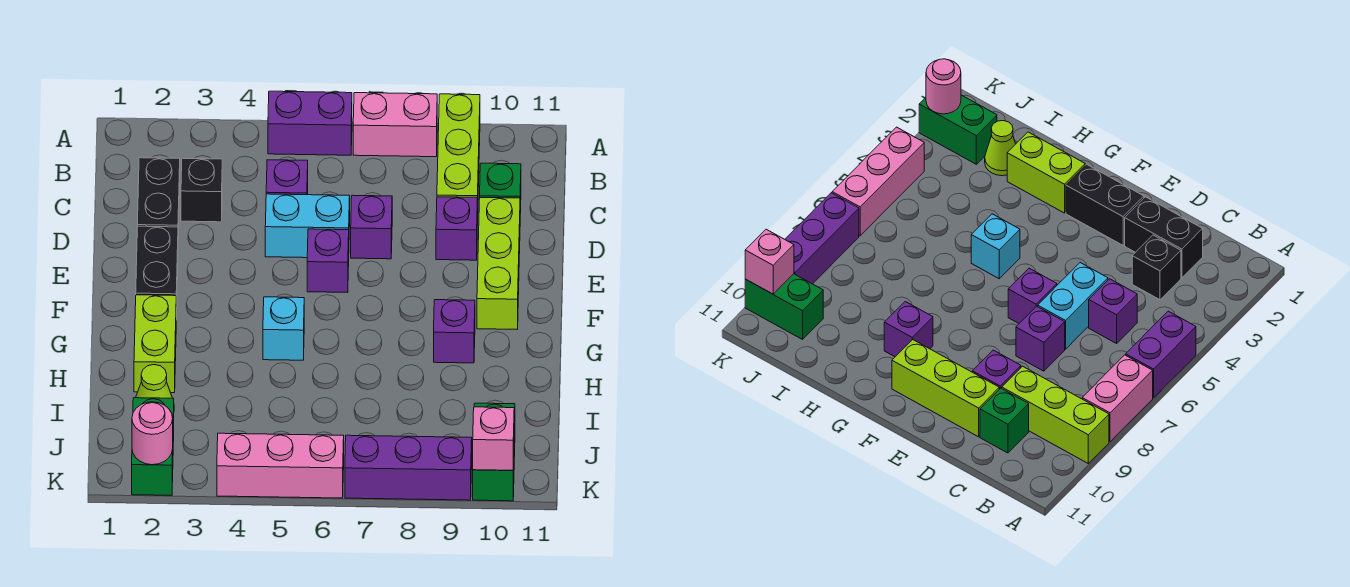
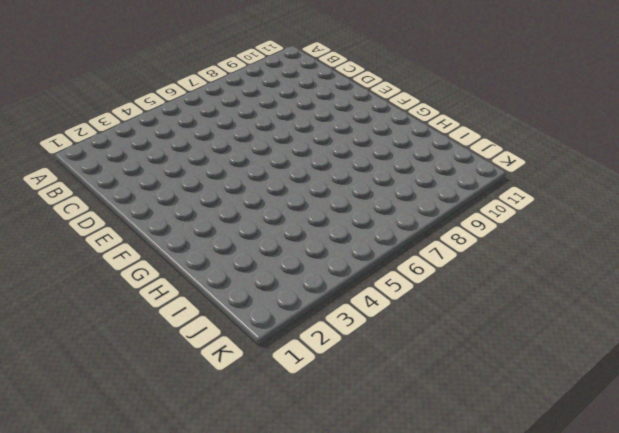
none -> purple 1x2 brick [268,91,352,155]
none -> pink 1x2 brick [353,93,437,157]
none -> lime 1x3 brick [437,94,480,226]

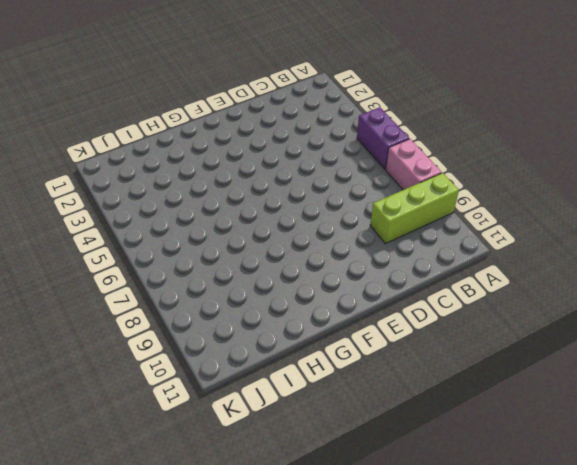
none -> black 1x2 brick [137,158,180,239]
none -> black 1x1 brick [181,158,222,222]
none -> purple 1x1 brick [266,160,308,195]

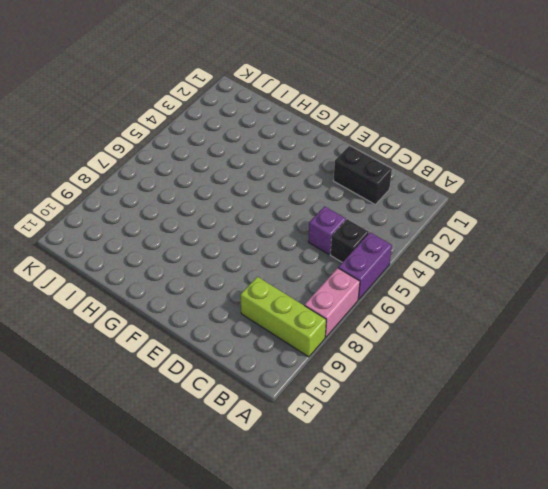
black 1x1 brick [331,219,369,262] -> black 1x1 brick moved to [181,158,222,222]
none -> green 1x1 brick [480,163,521,213]
none -> cyan 1x2 brick [265,194,350,258]
none -> purple 1x1 brick [351,195,392,259]

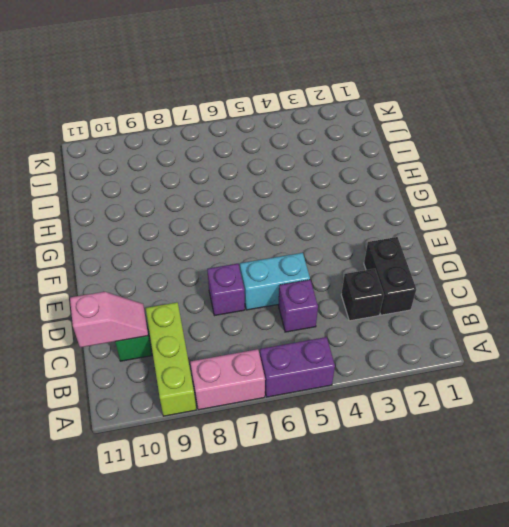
pink 1x2 slope [70,292,148,347] -> none
none -> purple 1x1 brick [436,197,477,260]
none -> lime 1x3 brick [477,198,520,329]
none -> black 1x2 brick [136,226,178,320]

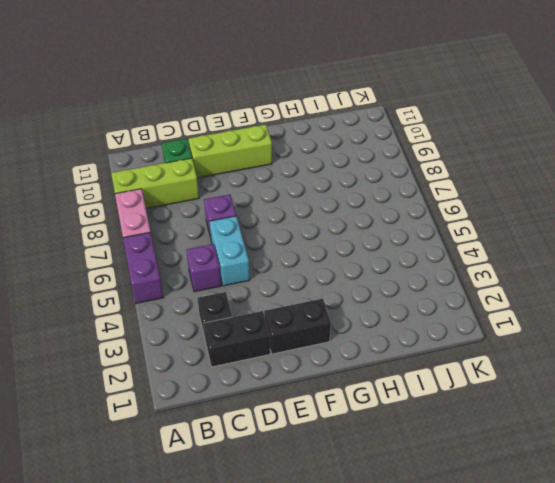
none -> purple 1x1 brick [436,197,477,260]
none -> purple 1x1 brick [307,229,349,293]
none -> lime 1x2 brick [134,295,176,393]

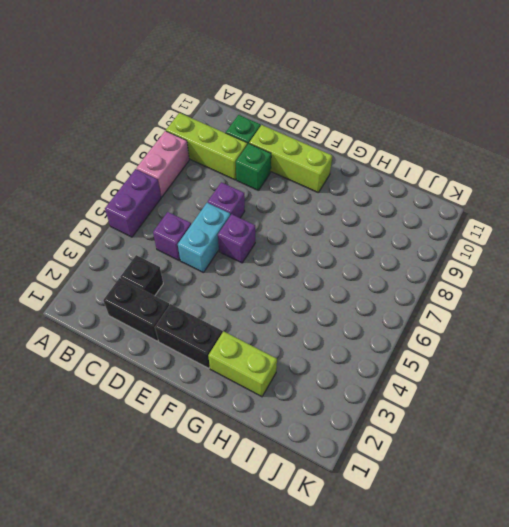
green 1x1 brick [236,144,271,191] -> purple 1x1 brick [436,197,477,260]
none -> cyan 1x1 brick [263,297,304,360]
none -> purple 1x1 brick [434,300,475,363]
none -> lime 1x1 cone [136,365,172,398]

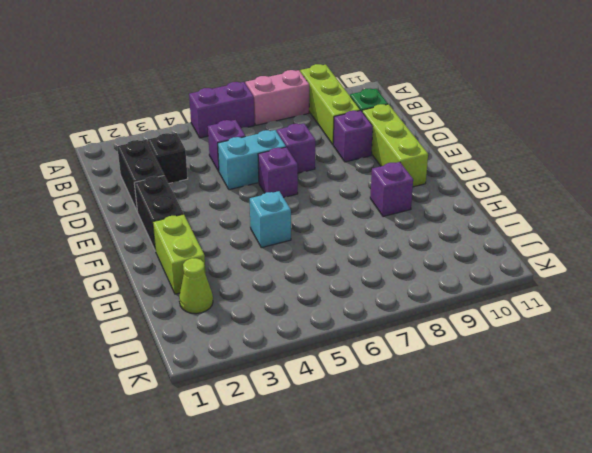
none -> green 1x2 brick [132,398,174,495]
none -> green 1x2 brick [473,403,515,501]
none -> pink 1x3 brick [217,433,344,498]

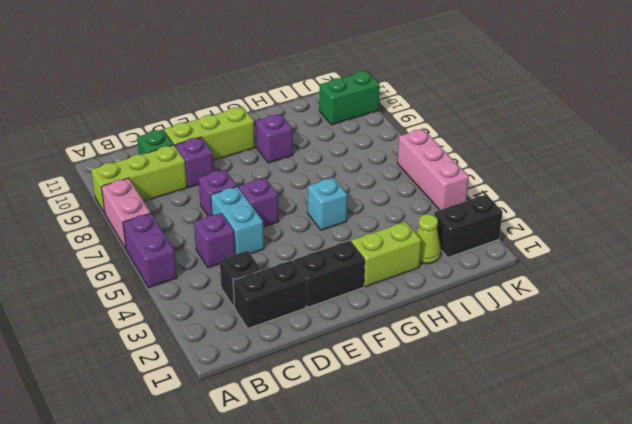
black 1x2 brick [434,194,503,257] -> green 1x2 brick [132,398,174,495]
none -> purple 1x3 brick [345,435,472,500]
none -> pink 1x1 round brick [132,402,173,465]
none -> pink 1x1 brick [473,407,514,470]

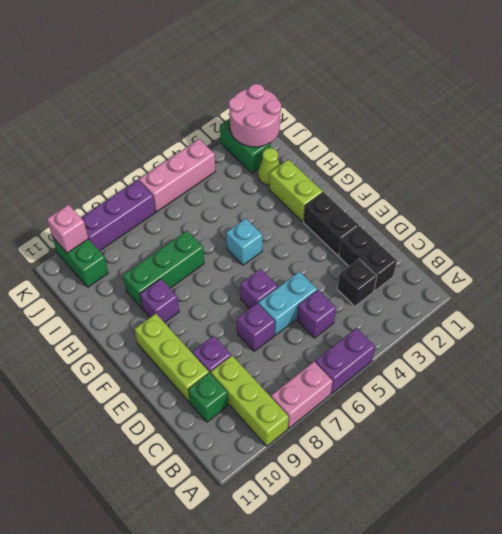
green 1x3 brick [123,231,204,308] -> none
pink 2x2 round brick [229,84,281,147] -> pink 1x1 round brick [132,402,173,465]

